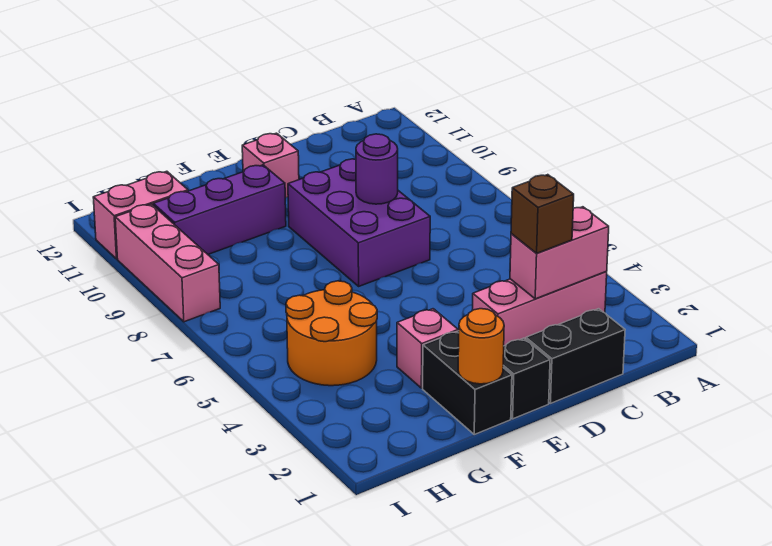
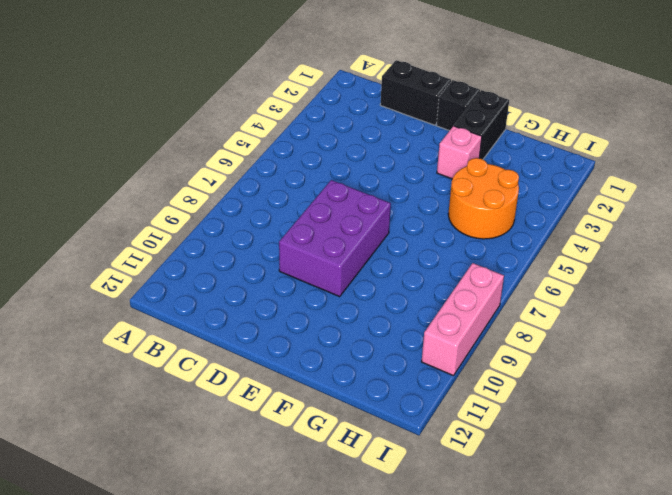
none -> pink 1x3 brick [472,271,607,346]
none -> pink 1x1 brick [242,133,299,198]
none -> purple 1x3 brick [153,165,286,254]

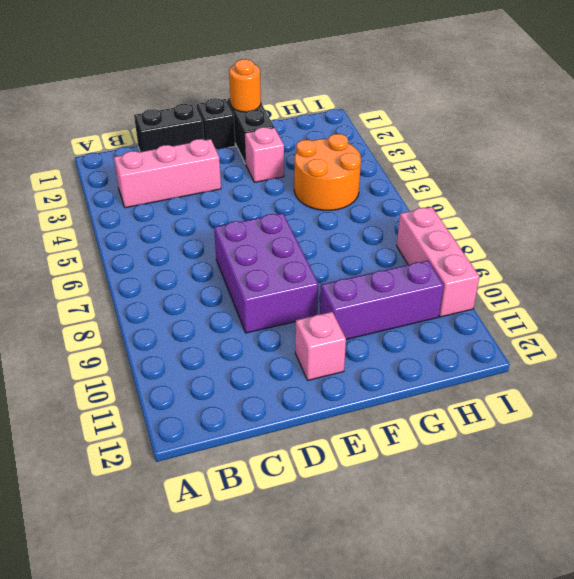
none -> pink 1x2 brick [93,171,188,259]
none -> pink 1x2 brick [510,207,609,299]
none -> purple 1x1 round brick [356,134,398,204]

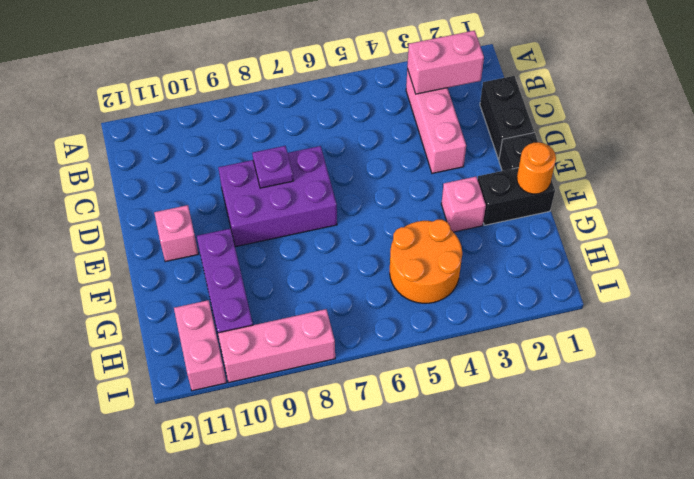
pink 1x2 brick [407,30,484,94] -> pink 1x2 brick turned to [510,207,609,299]
purple 1x1 plate [252,146,294,188] -> purple 1x1 round brick [356,134,398,204]
none -> brown 1x1 brick [511,175,574,253]

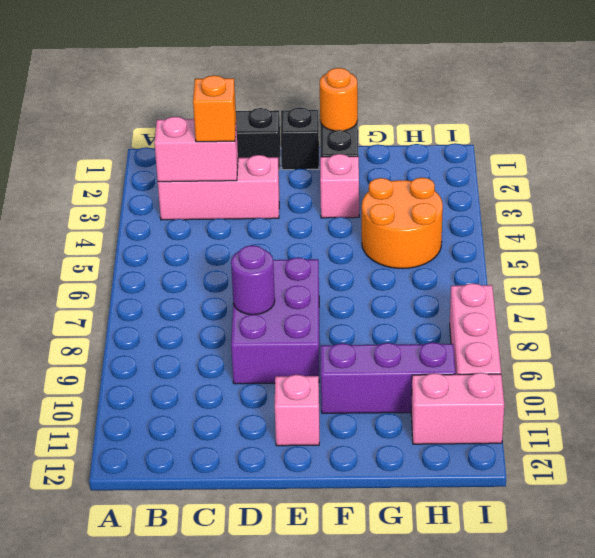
orange 1x1 brick [193,75,236,142] -> brown 1x1 brick [511,175,574,253]

